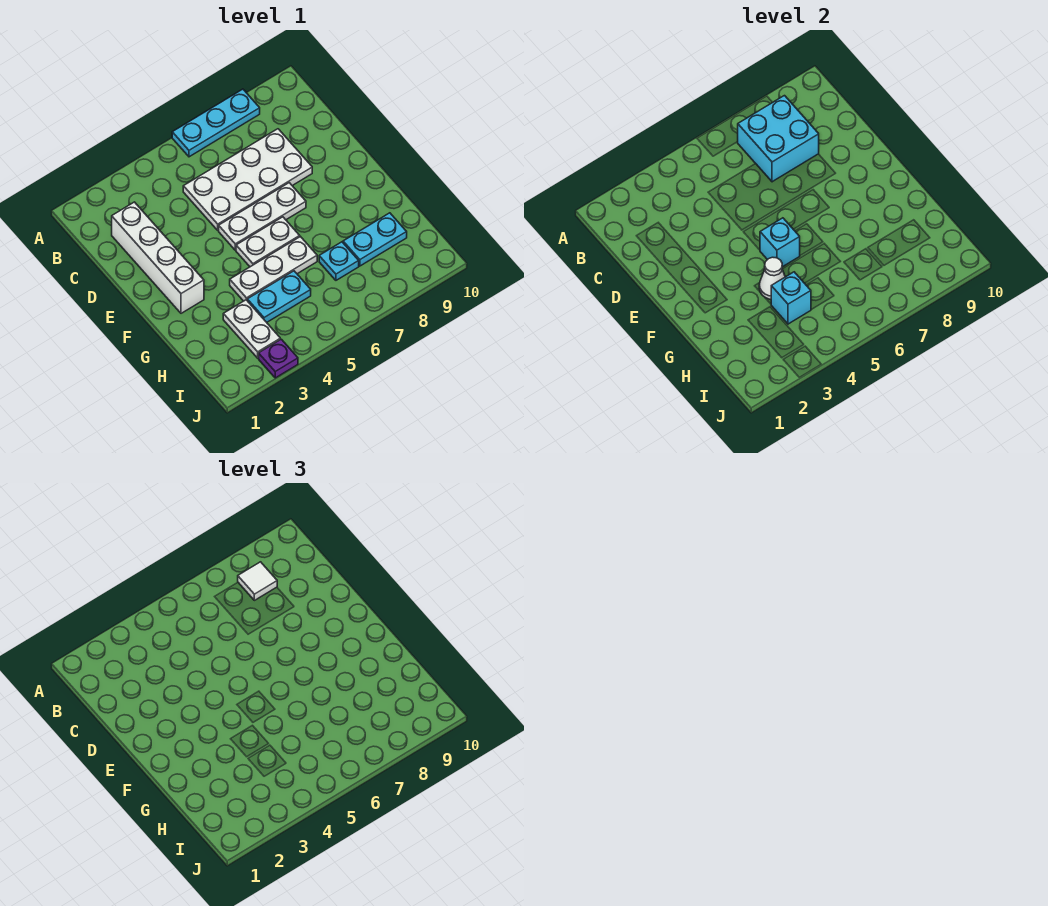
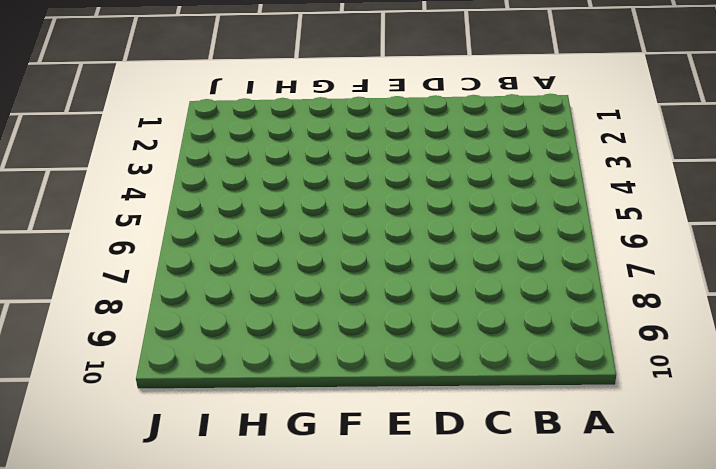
none -> cyan 1x3 plate [172,89,260,157]
none -> white 1x4 brick [112,202,204,313]
none -> white 2x4 plate [183,129,312,230]

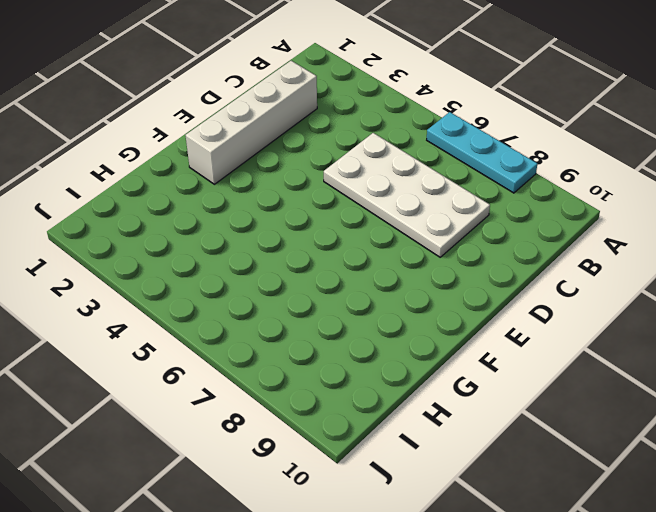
none -> white 1x3 plate [219,183,306,250]
none -> white 1x2 plate [236,217,300,267]
none -> white 1x3 plate [230,237,317,301]

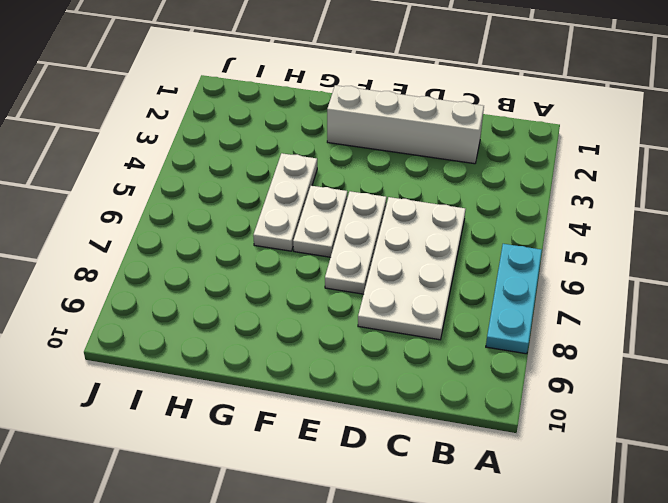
none -> white 1x2 plate [223,300,280,358]
none -> cyan 1x2 plate [247,271,311,322]
none -> cyan 1x1 plate [319,242,359,280]

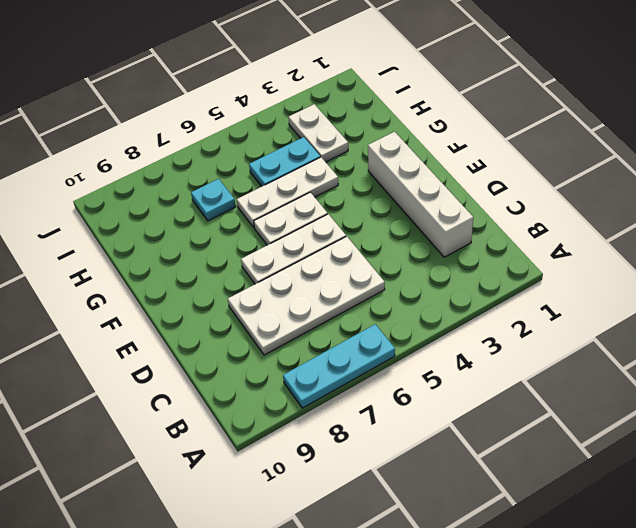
none -> cyan 1x2 plate [343,213,407,266]
none -> purple 1x1 plate [259,339,298,378]
none -> cyan 2x2 brick [738,96,819,182]

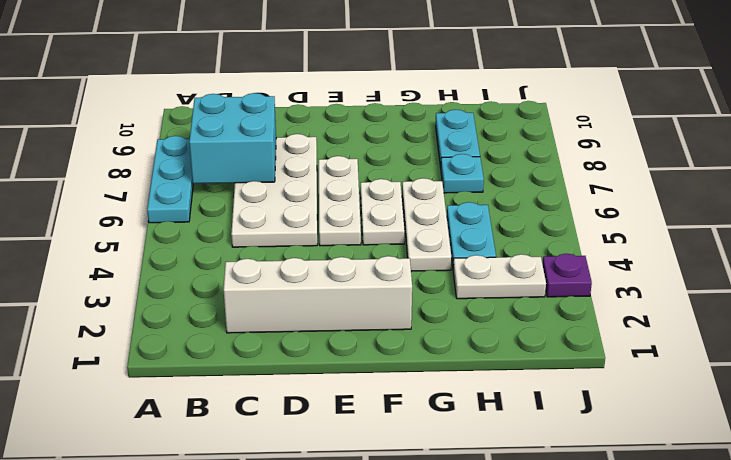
none -> cyan 1x1 brick [760,218,800,267]
none -> white 1x1 cone [759,257,785,299]
none -> cyan 1x1 brick [771,272,811,324]

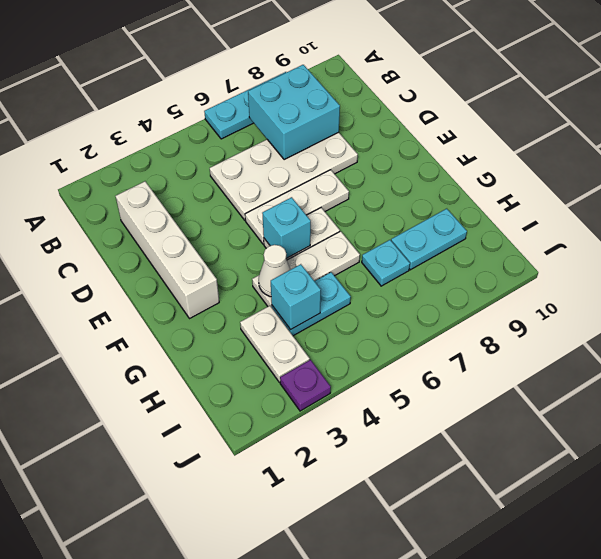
none -> white 1x1 tile [238,562,277,600]

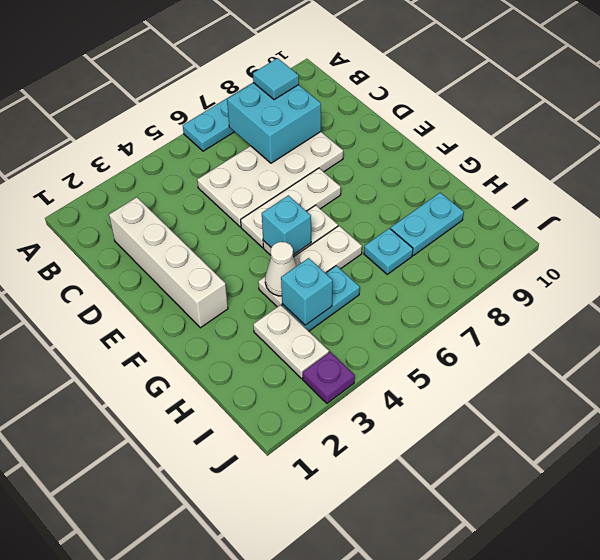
cyan 1x1 tile [253,58,299,100] -> white 1x1 tile [238,562,277,600]

